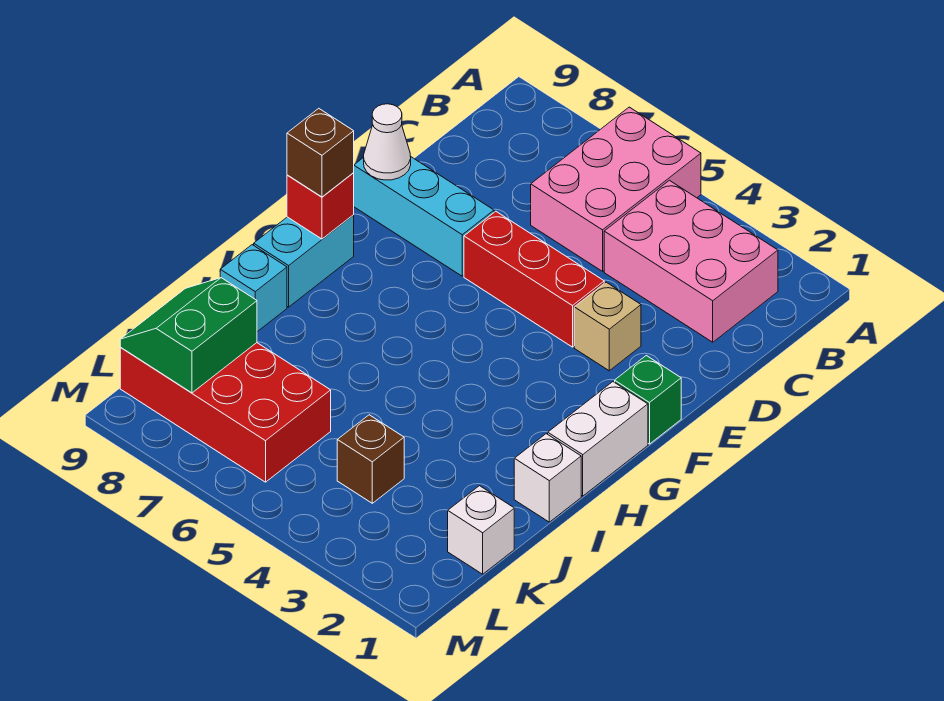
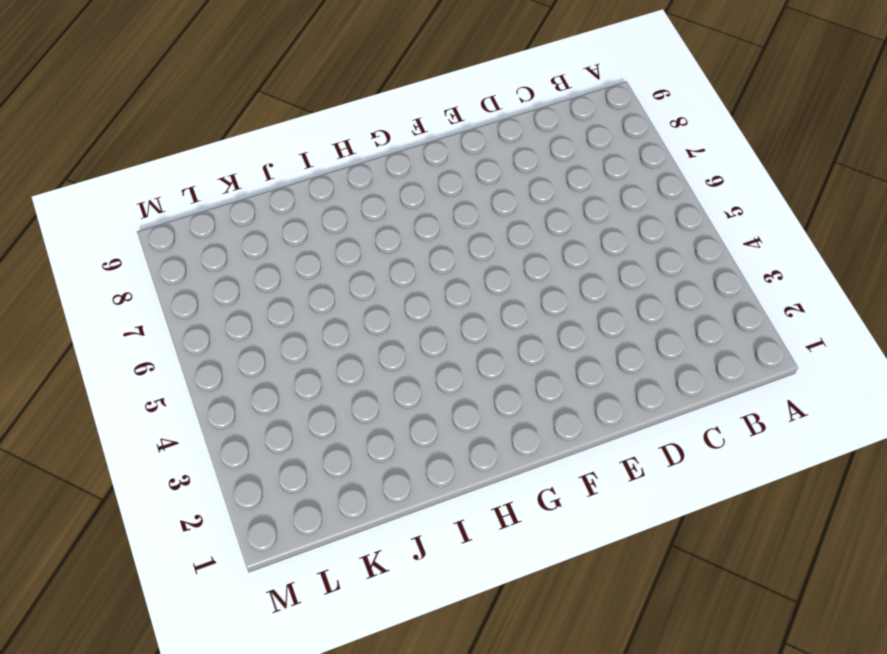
none -> pink 2x3 brick [531,107,701,271]
none -> pink 2x3 brick [604,180,778,342]
none -> tan 1x1 brick [574,282,641,371]

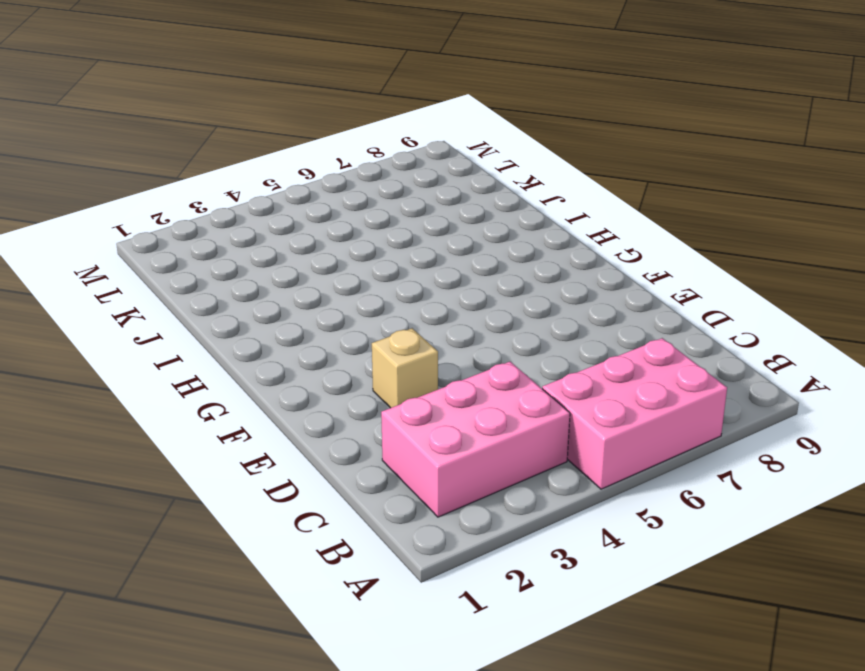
pink 2x3 brick [542,338,727,489] -> pink 2x3 brick turned to [531,107,701,271]
none -> red 1x3 brick [464,211,604,347]
none -> cyan 1x3 brick [354,156,494,276]
none -> green 1x1 brick [615,356,681,444]

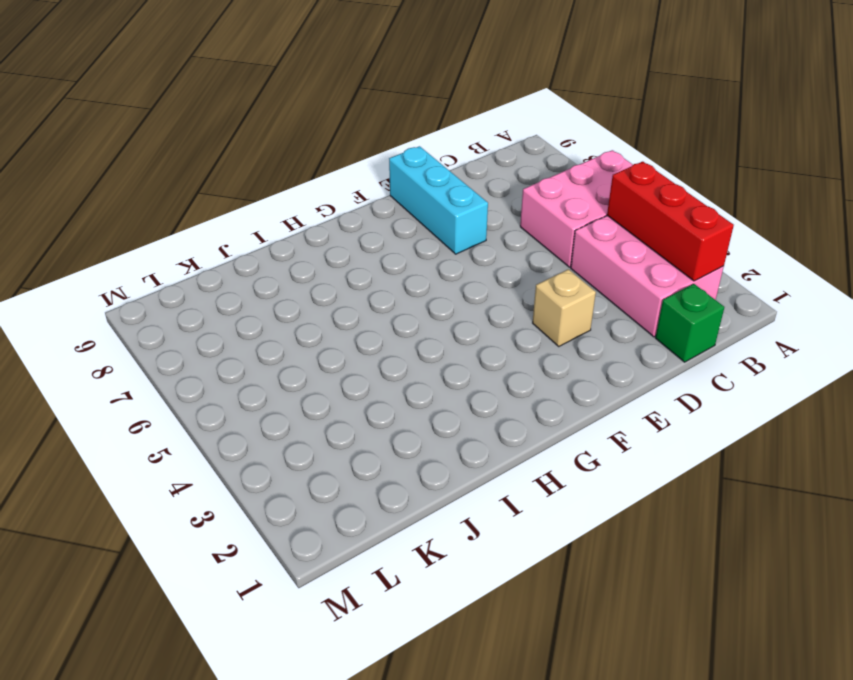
red 1x3 brick [607,162,734,281] -> red 1x3 brick moved to [464,211,604,347]
green 1x1 brick [655,284,724,362] -> green 1x1 brick moved to [615,356,681,444]
none -> white 1x2 brick [548,382,648,496]
none -> cyan 1x2 brick [254,215,354,307]
none -> white 1x1 brick [514,434,581,522]

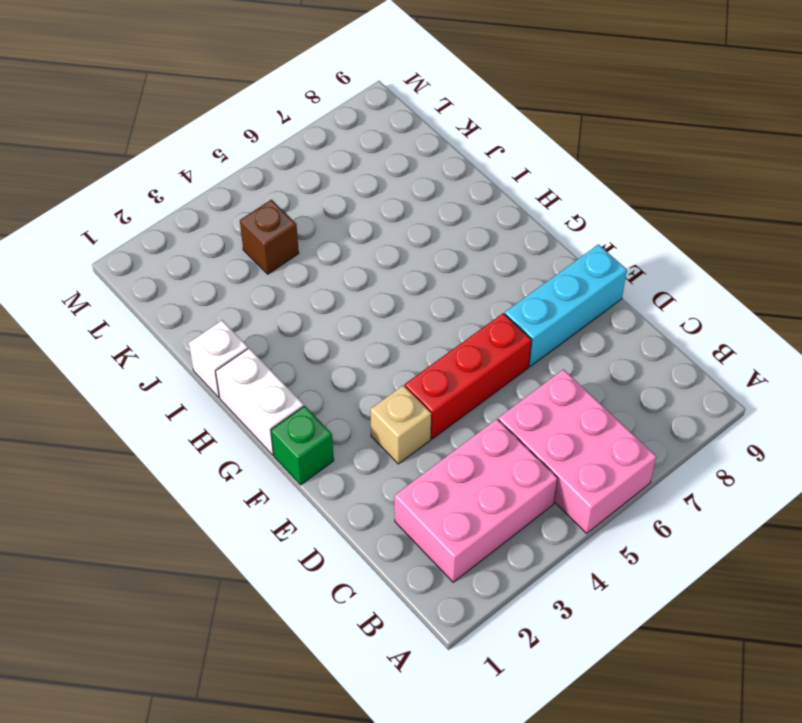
none -> cyan 1x2 brick [254,215,354,307]
none -> cyan 1x1 brick [220,245,287,332]
none -> white 1x1 brick [448,486,514,574]

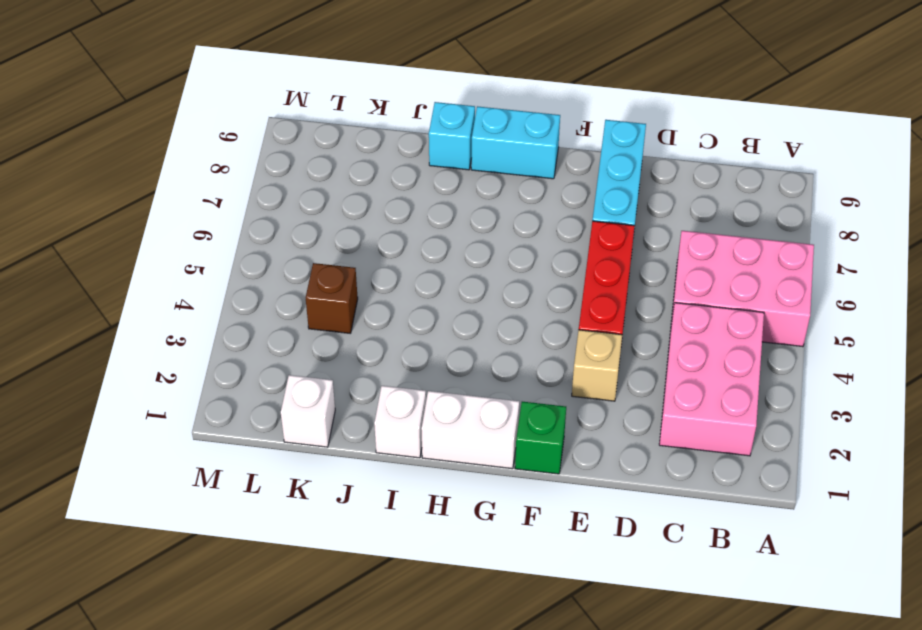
none -> red 2x4 brick [120,343,331,482]
none -> white 1x1 cone [364,104,411,180]
none -> red 1x1 brick [287,173,354,239]

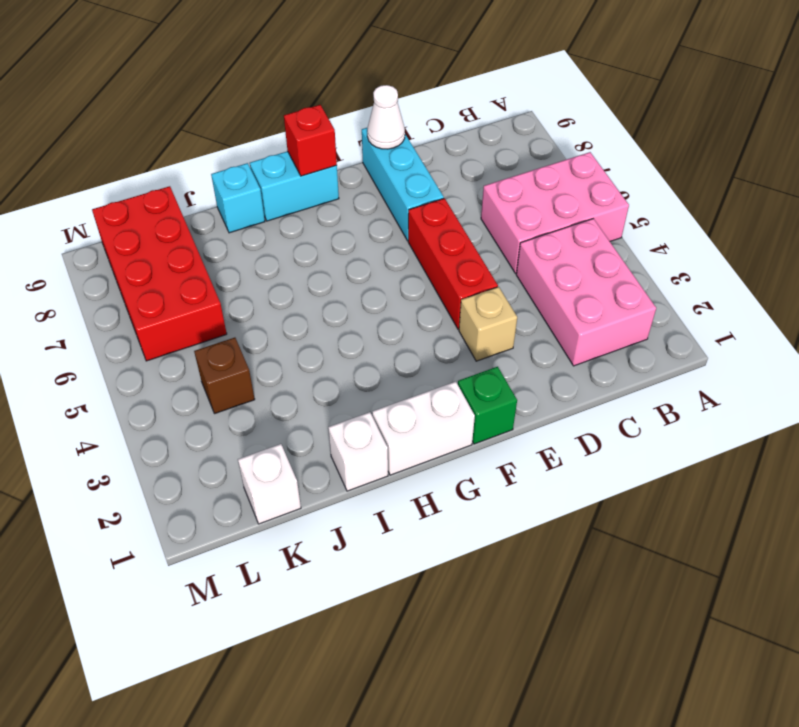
none -> green 2x2 slope [120,278,257,393]
none -> brown 1x1 brick [287,108,354,197]

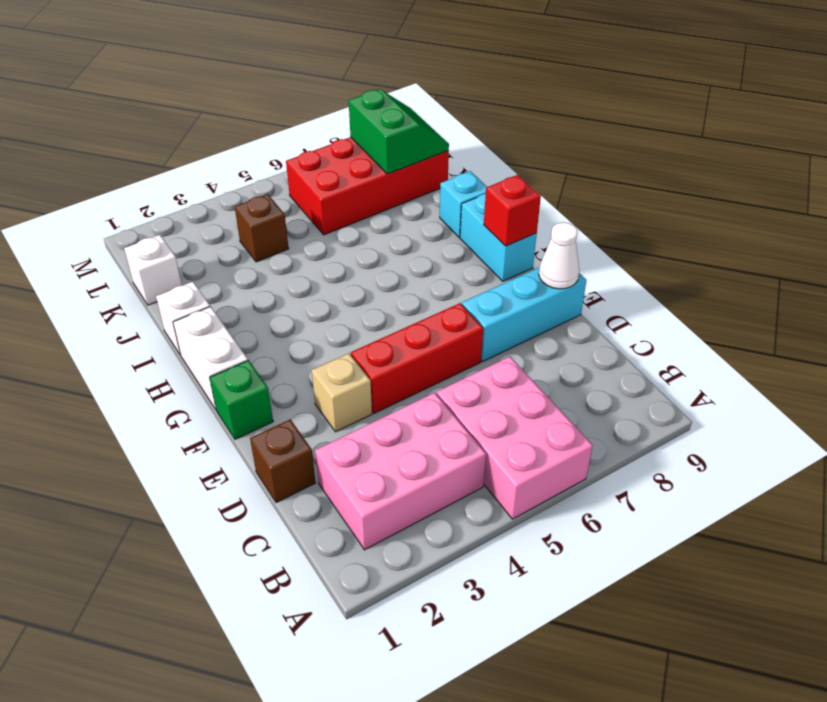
brown 1x1 brick [250,419,316,503] -> brown 1x1 brick moved to [287,108,354,197]

